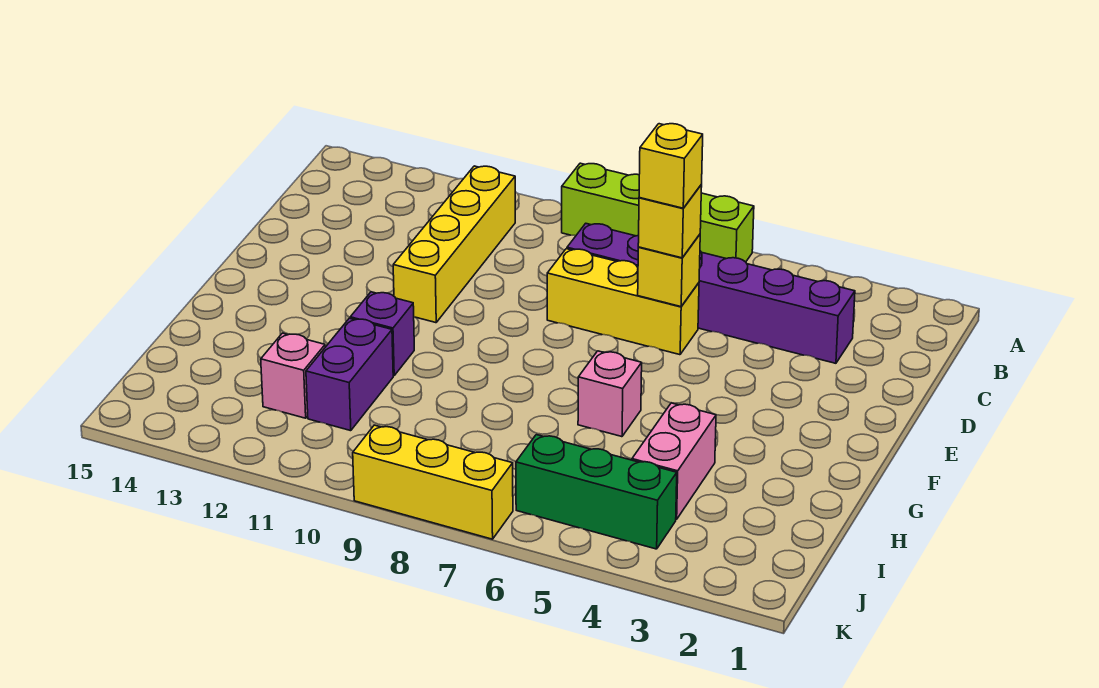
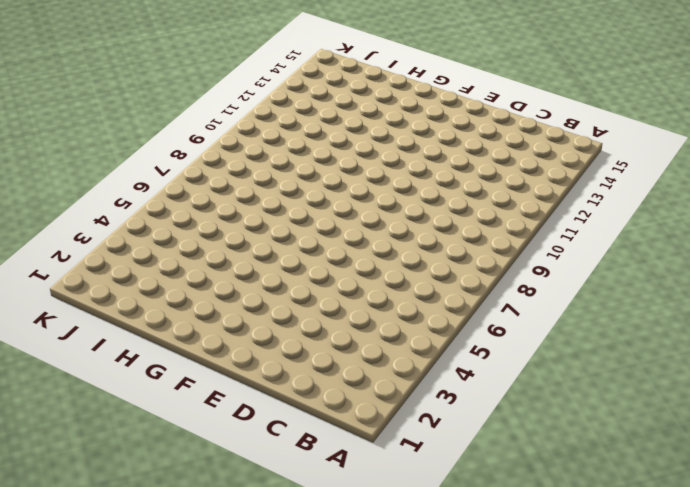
none -> lime 1x4 brick [562,163,754,262]
none -> yellow 1x4 brick [393,166,515,323]
none -> purple 1x6 brick [567,223,855,363]

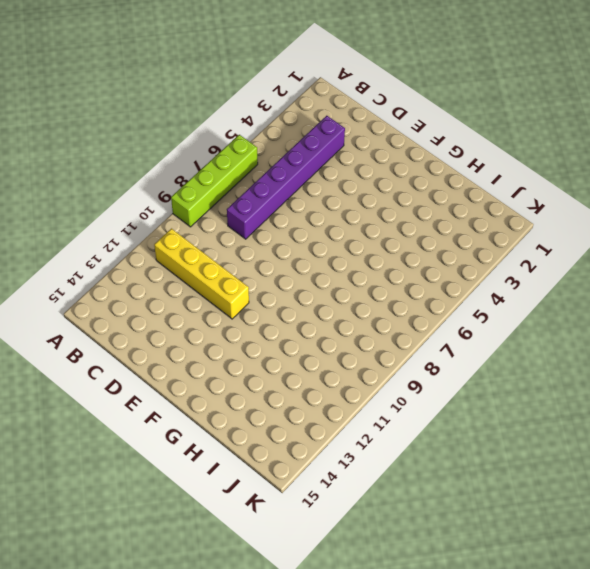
none -> yellow 1x3 brick [547,249,699,355]
none -> pink 1x1 brick [578,351,642,437]
none -> purple 1x1 brick [350,292,414,376]

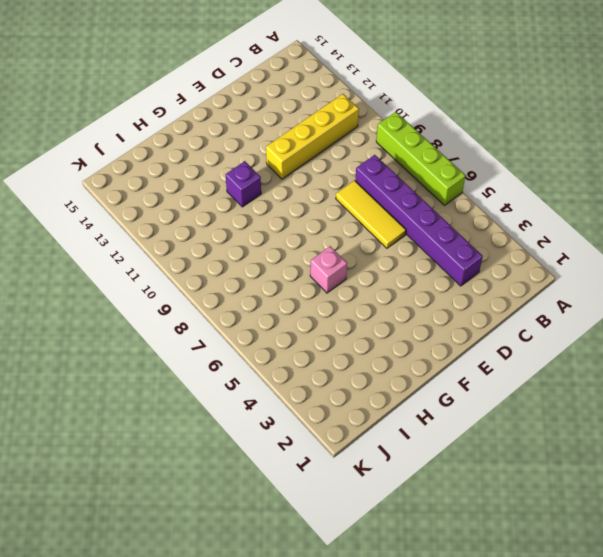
yellow 1x3 tile [336,180,406,248] -> yellow 1x3 brick [547,249,699,355]
none -> pink 1x2 brick [632,403,716,519]
none -> purple 1x2 brick [306,318,393,431]
none -> pink 1x1 brick [261,333,325,418]

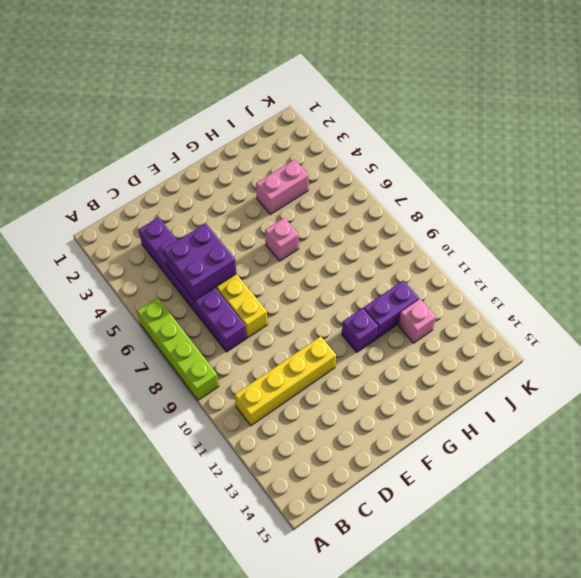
purple 2x2 brick [163,223,237,300] -> yellow 1x1 brick [638,235,700,307]
none -> green 1x3 brick [516,435,677,549]
none -> yellow 1x3 brick [353,425,513,539]
none -> yellow 1x1 brick [638,185,702,258]

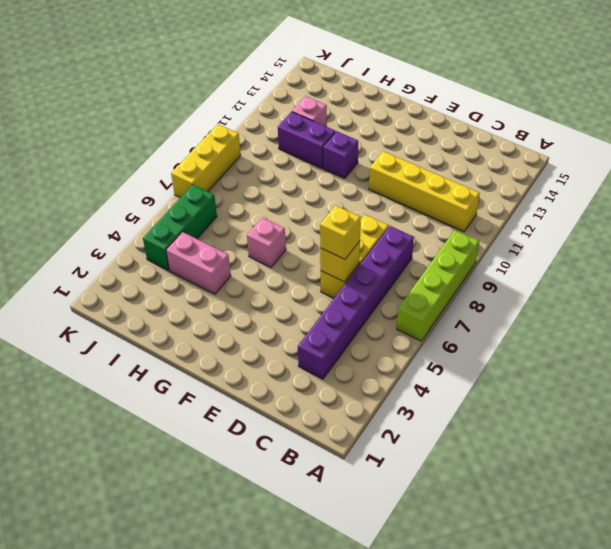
none -> yellow 1x1 brick [639,124,703,208]

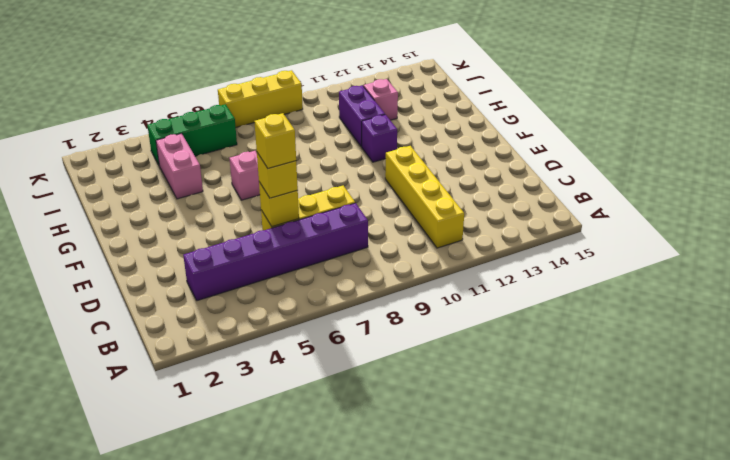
none -> lime 1x4 brick [562,163,754,262]

